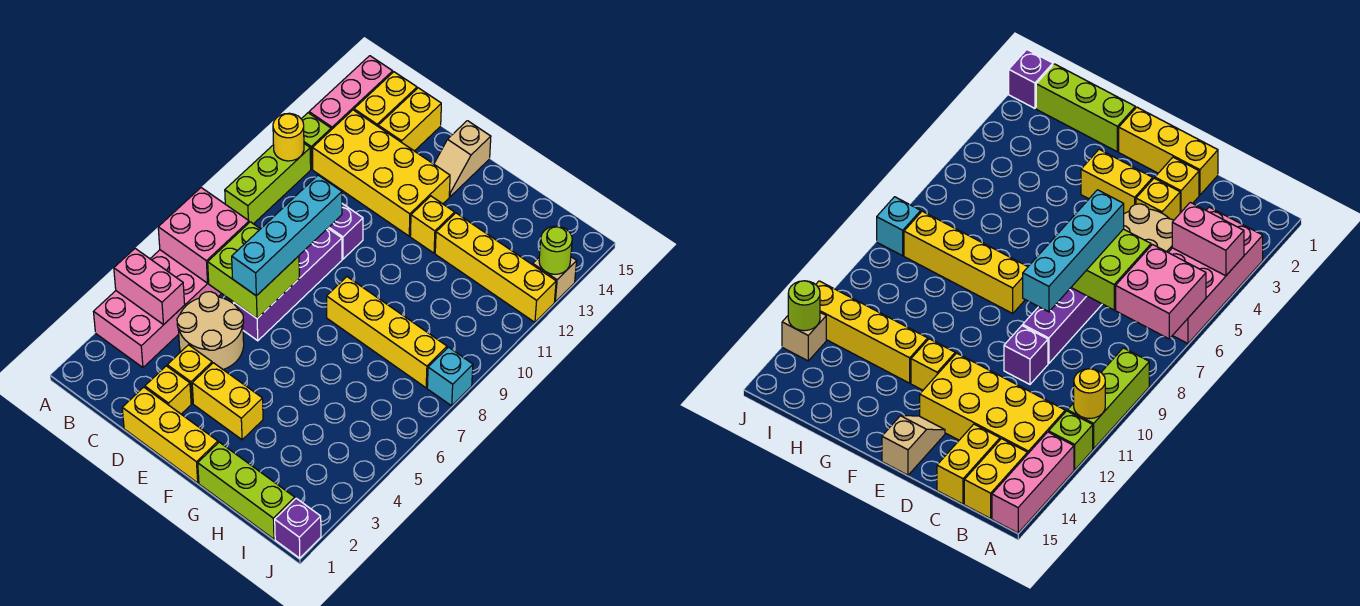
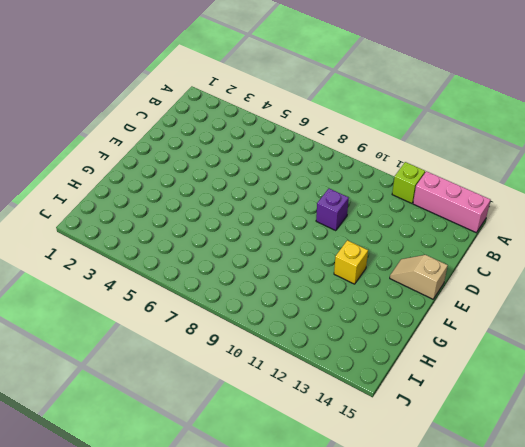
none -> pink 2x4 brick [94,250,222,368]
none -> lime 1x3 brick [225,144,311,224]
none -> yellow 2x4 brick [313,110,450,236]

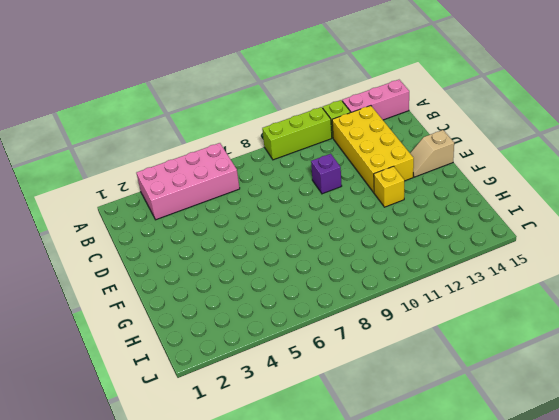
none -> yellow 1x2 brick [354,72,417,126]
none -> tan 2x2 round brick [177,292,244,370]
none -> yellow 1x2 brick [378,88,441,151]

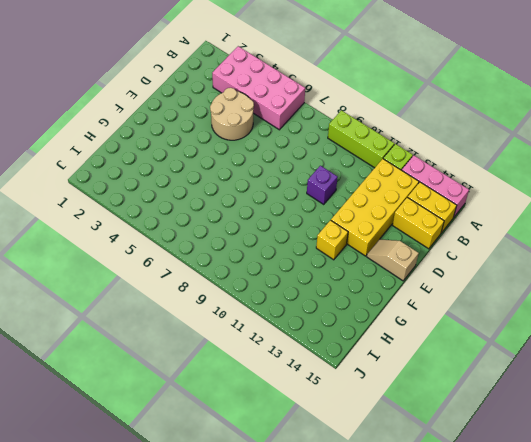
none -> yellow 1x3 brick [122,387,218,483]
none -> yellow 1x1 brick [145,366,191,414]
none -> yellow 1x1 brick [167,345,212,403]

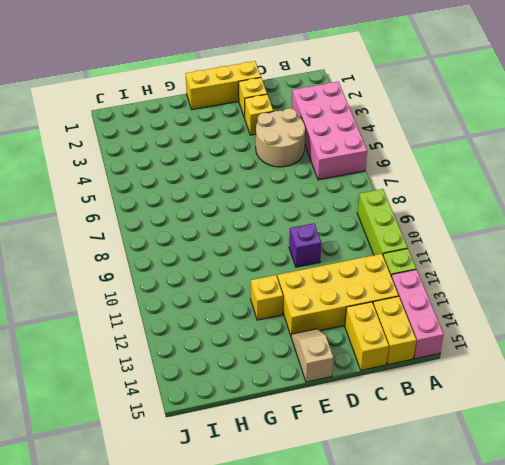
none -> purple 1x4 brick [233,228,342,341]
none -> yellow 1x2 brick [192,363,263,440]
none -> yellow 1x4 brick [327,277,447,388]

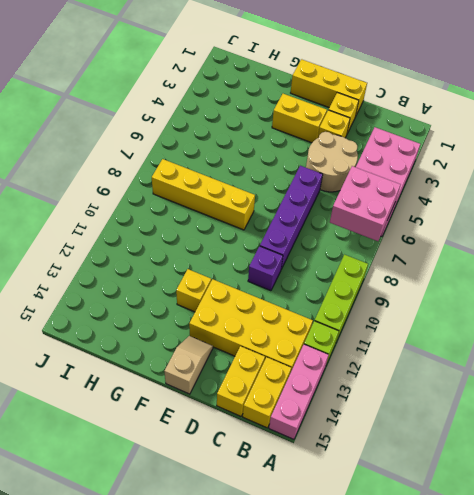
none -> lime 1x3 brick [198,442,295,539]
none -> yellow 1x4 brick [435,213,556,322]
none -> purple 1x1 brick [275,498,321,558]

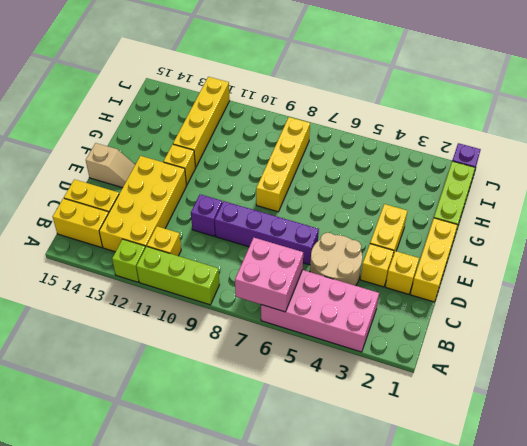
yellow 1x1 brick [147,226,181,256] -> none
none -> pink 1x3 brick [309,56,393,130]
none -> cyan 1x1 brick [427,347,473,406]
none -> tan 1x1 brick [533,257,577,302]

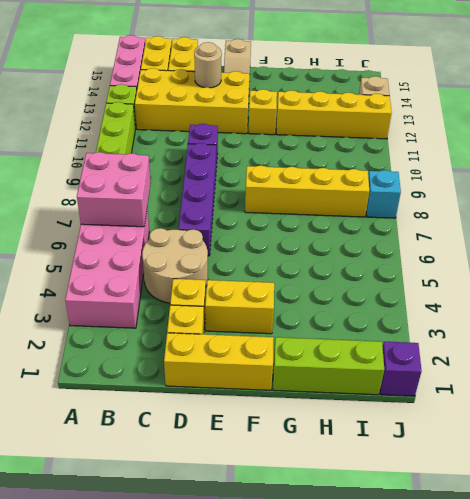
tan 1x1 round brick [194,42,222,88] -> none
none -> pink 1x2 brick [114,249,185,325]
none -> yellow 1x1 round brick [273,113,304,161]
none -> lime 2x2 brick [208,222,299,318]

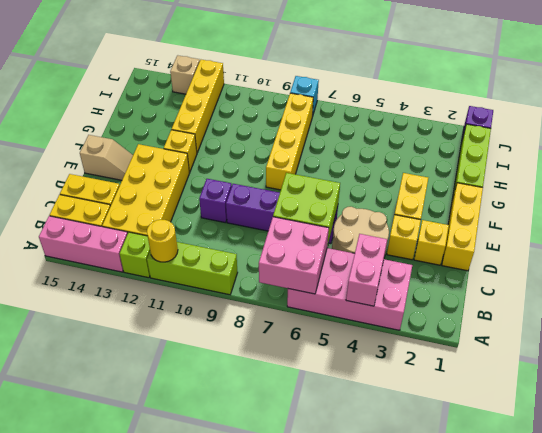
none -> lime 1x1 round brick [539,226,572,274]
none -> cyan 1x4 brick [232,175,342,296]

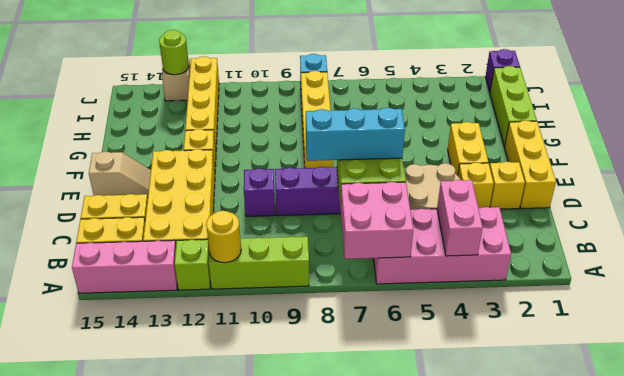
cyan 1x3 brick [306,108,405,161] -> cyan 1x4 brick [232,175,342,296]

